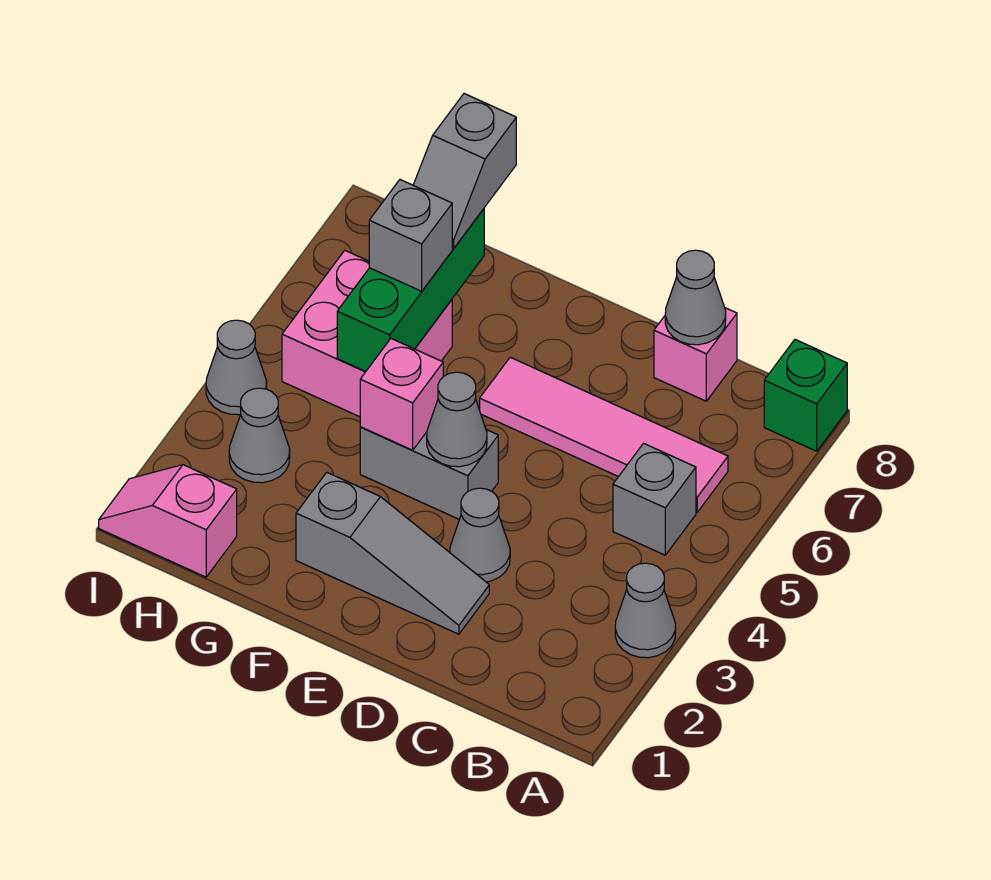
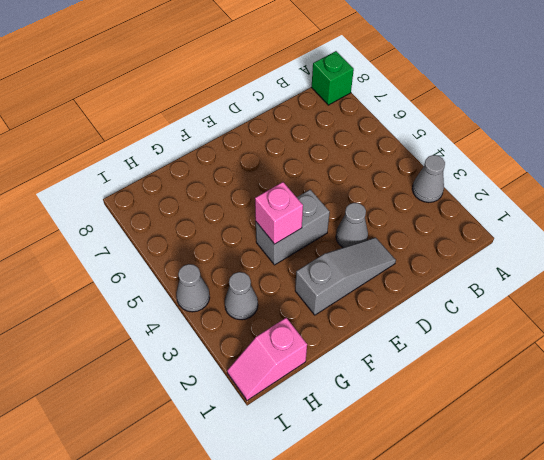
none -> grey 1x1 brick [613,443,696,555]
none -> pink 1x4 tile [480,357,728,512]
none -> pink 1x1 brick [654,308,737,401]

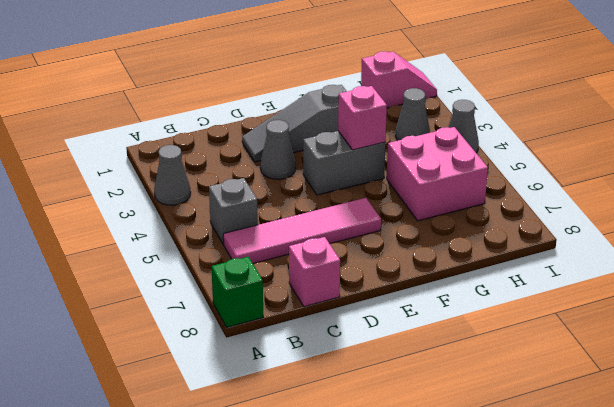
none -> grey 1x1 cone [665,250,726,345]
none -> grey 1x1 cone [427,372,487,467]
none -> green 1x3 brick [337,209,484,372]

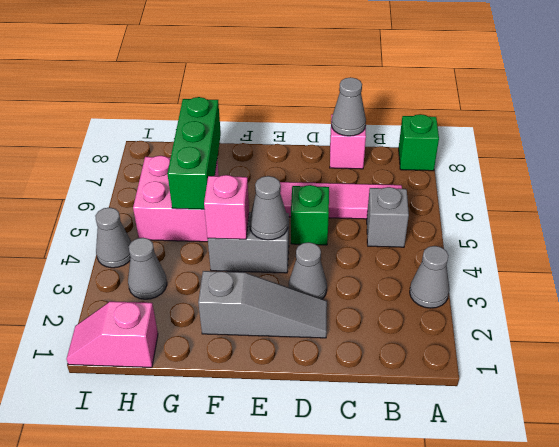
green 1x1 brick [291,185,329,245] -> none
none -> grey 1x1 brick [369,180,452,291]
none -> grey 1x2 slope [413,94,516,248]

